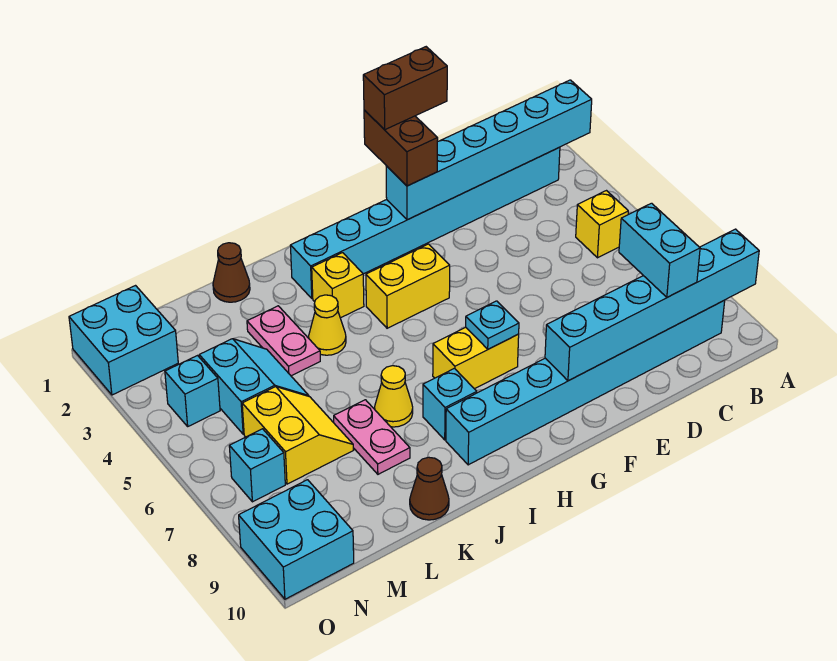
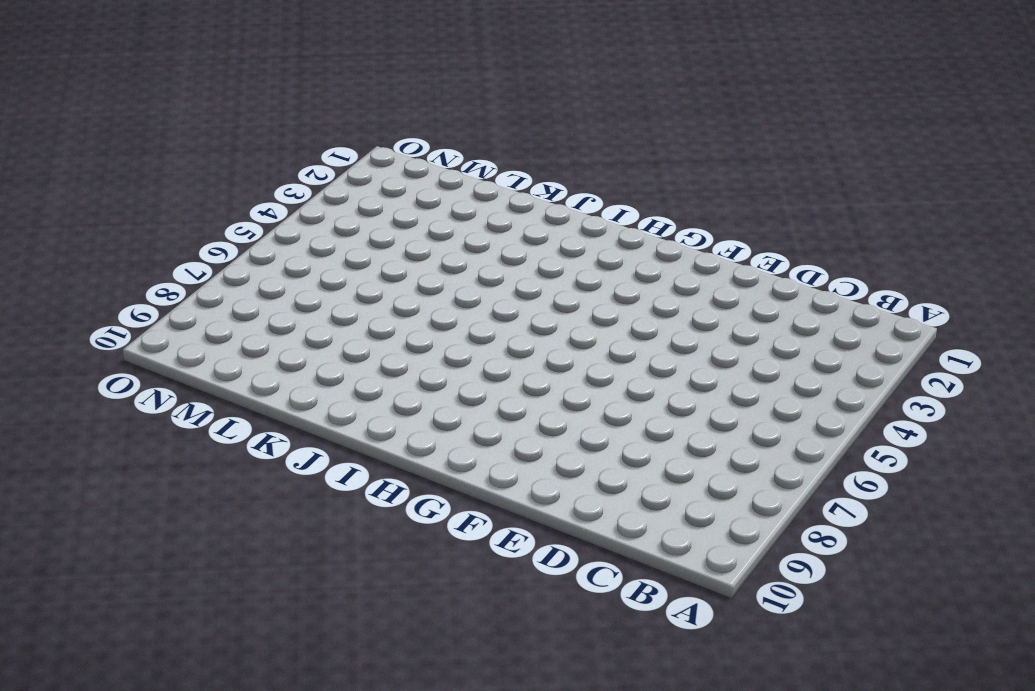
none -> cyan 1x8 brick [290,147,560,299]
none -> yellow 1x1 brick [576,191,628,258]
none -> cyan 1x8 brick [446,300,725,465]

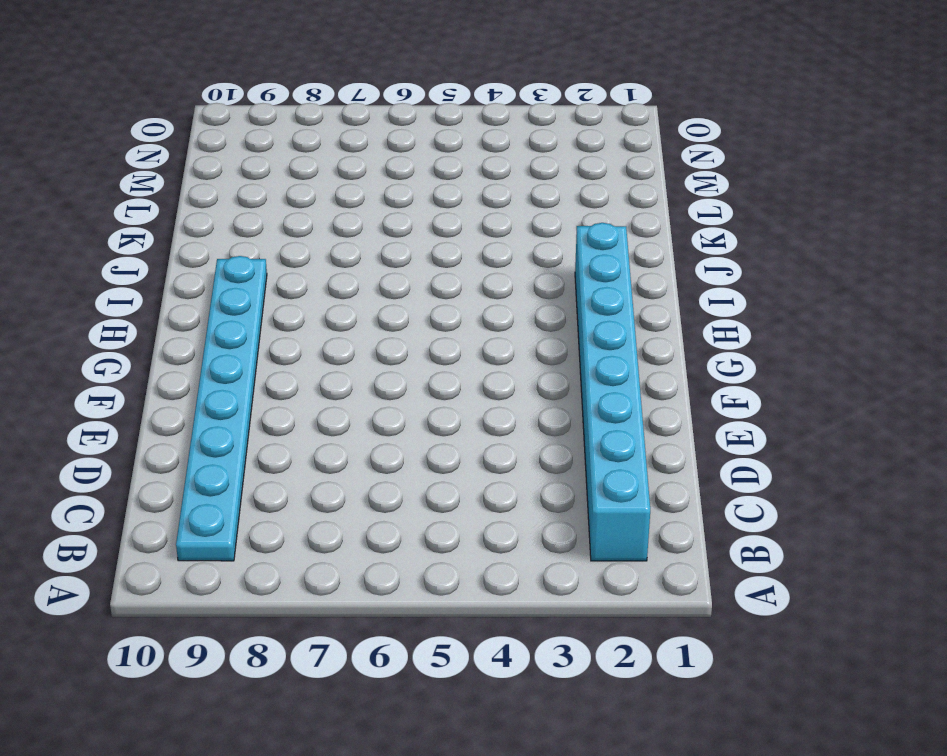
cyan 1x8 plate [176,256,267,561] -> cyan 1x8 brick [446,300,725,465]
none -> yellow 1x1 brick [576,191,628,258]
none -> yellow 1x2 brick [366,244,450,328]
none -> yellow 1x2 brick [433,327,519,389]

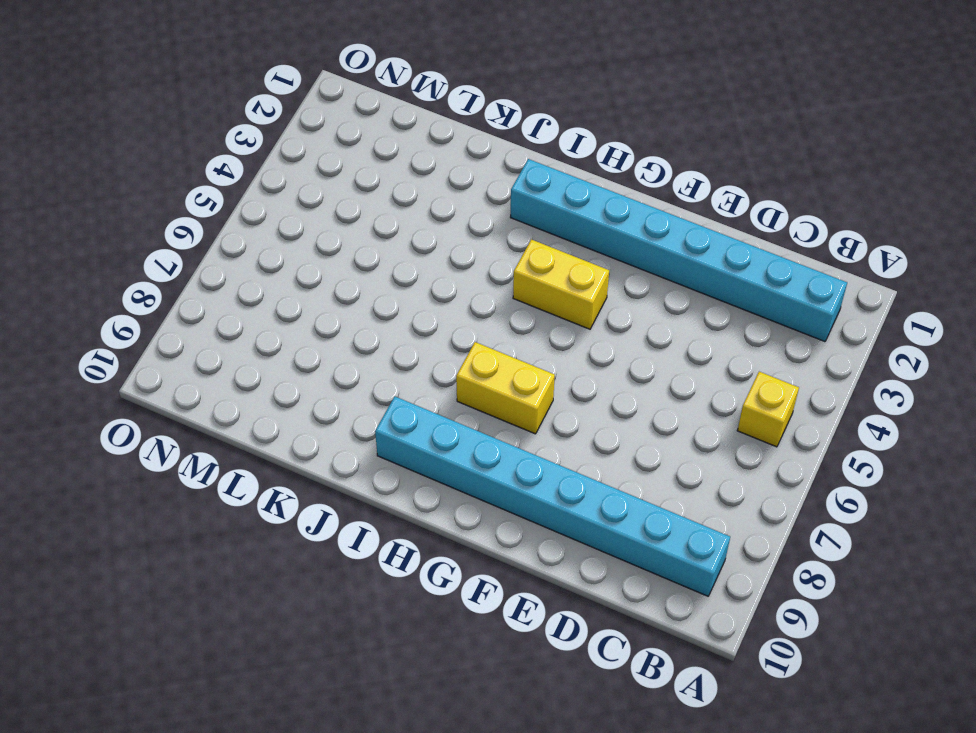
none -> yellow 1x1 brick [312,253,364,318]
none -> cyan 1x1 brick [423,368,477,440]
none -> yellow 1x1 cone [309,295,346,355]

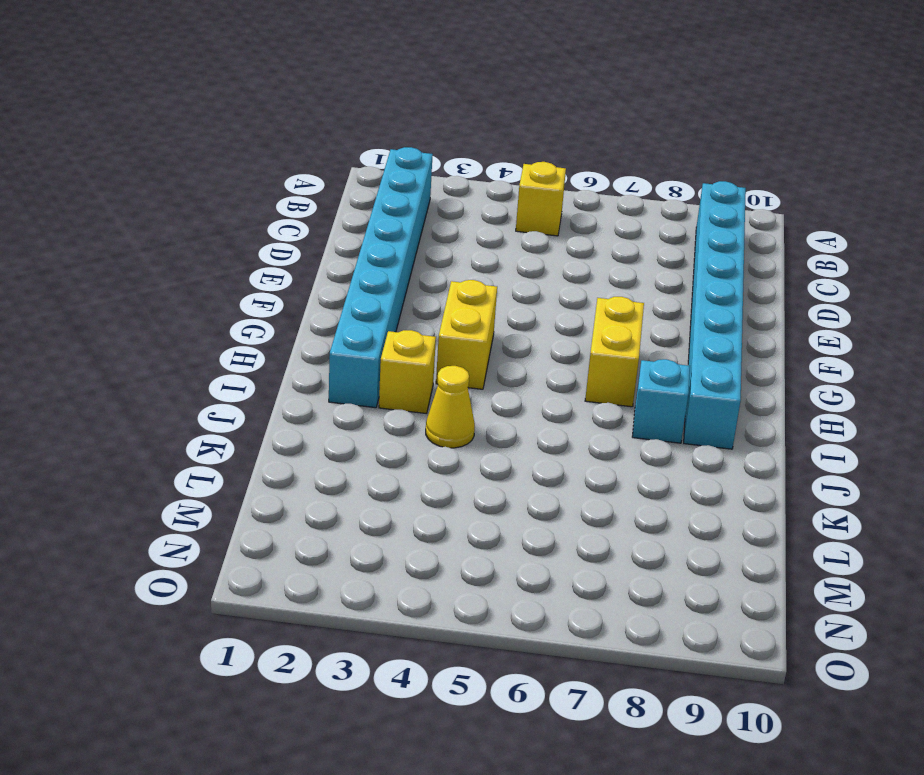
none -> yellow 1x1 cone [375,366,413,427]
none -> brown 1x1 cone [213,243,250,302]
none -> pink 1x2 plate [247,306,320,376]

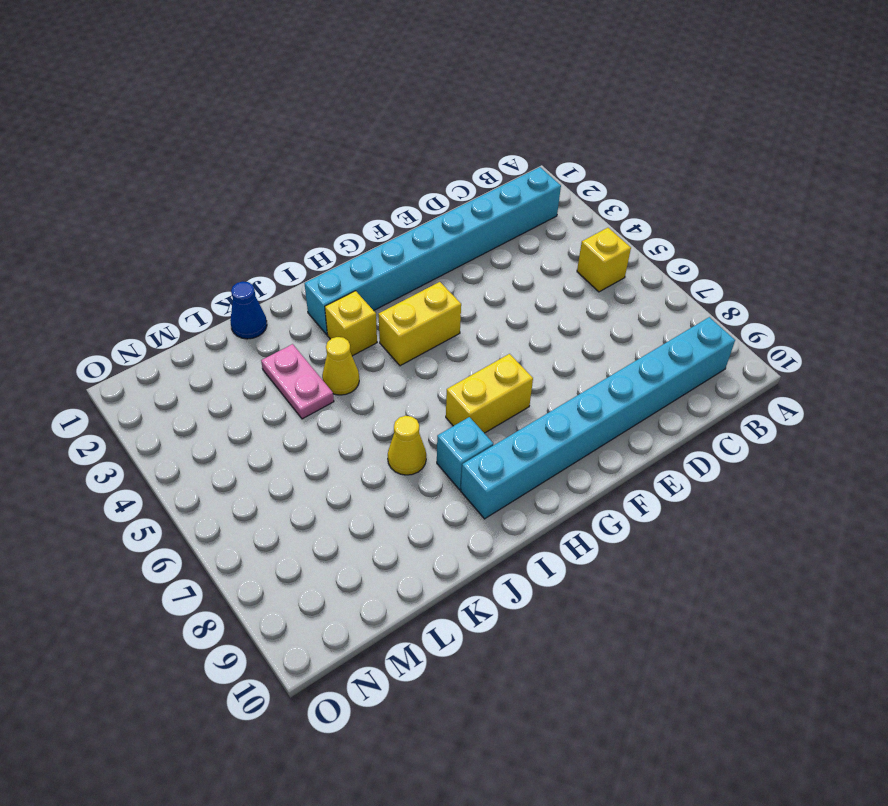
blue 1x1 cone [230,282,267,339] -> brown 1x1 cone [213,243,250,302]
none -> pink 1x2 plate [334,400,410,474]
none -> brown 1x1 cone [410,457,449,520]
none -> cyan 2x2 slope [199,339,309,434]

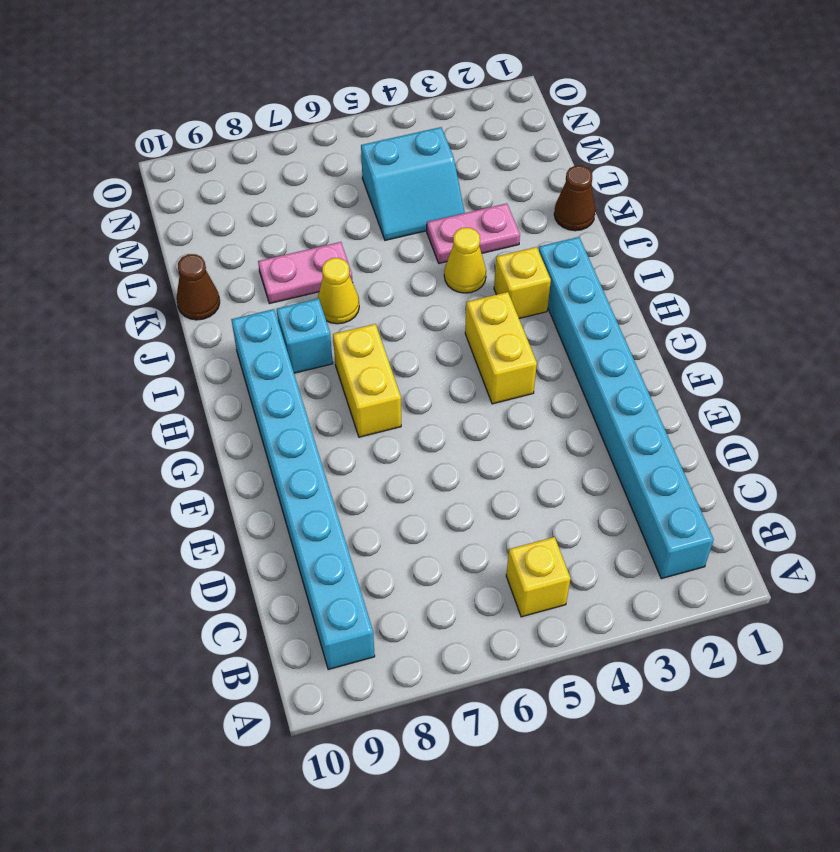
none -> yellow 2x2 slope [242,387,353,484]
none -> cyan 2x2 brick [69,286,178,395]
none -> cyan 1x1 brick [165,356,220,426]

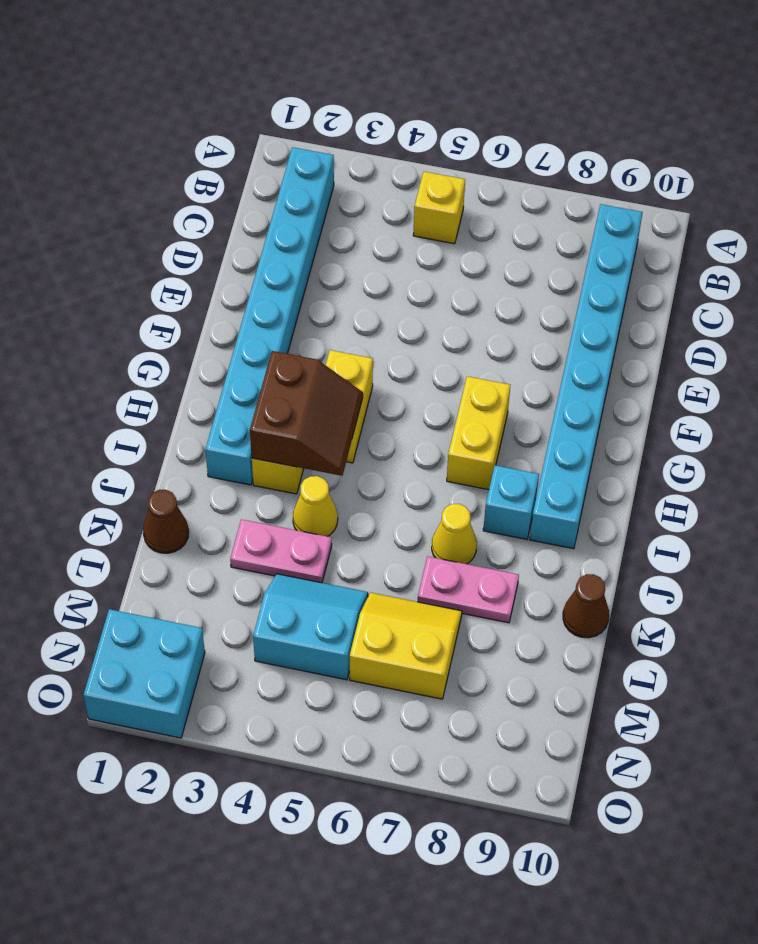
brown 2x2 slope [250,351,363,476] -> none
none -> cyan 1x1 brick [165,356,220,426]
none -> cyan 1x1 brick [229,429,285,502]
none -> cyan 2x2 brick [239,480,354,599]

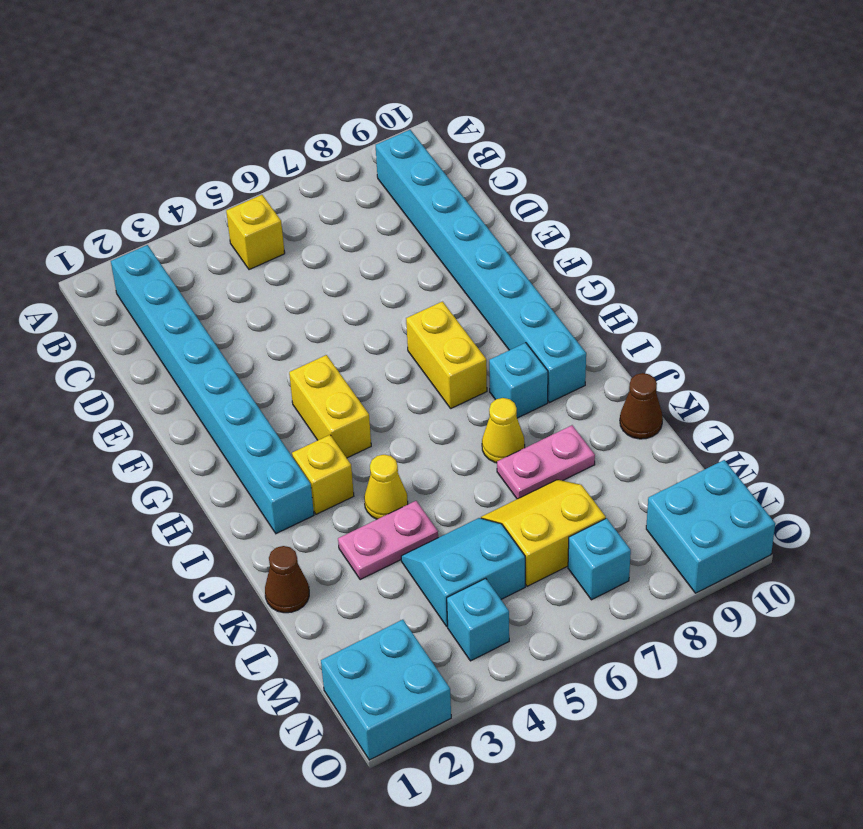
none -> cyan 1x6 brick [386,80,592,220]
none -> cyan 1x6 brick [545,229,759,381]
none -> cyan 1x1 plate [466,301,519,349]

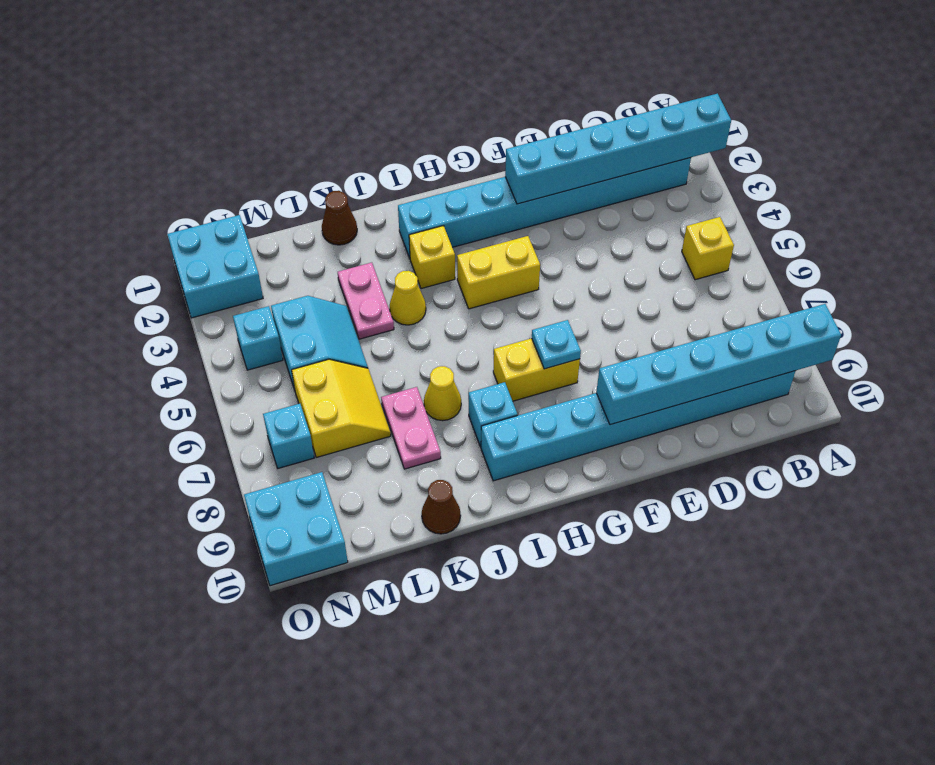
none -> cyan 1x2 brick [619,203,700,297]
none -> brown 1x2 brick [364,110,438,186]
none -> brown 1x2 brick [363,47,447,130]

